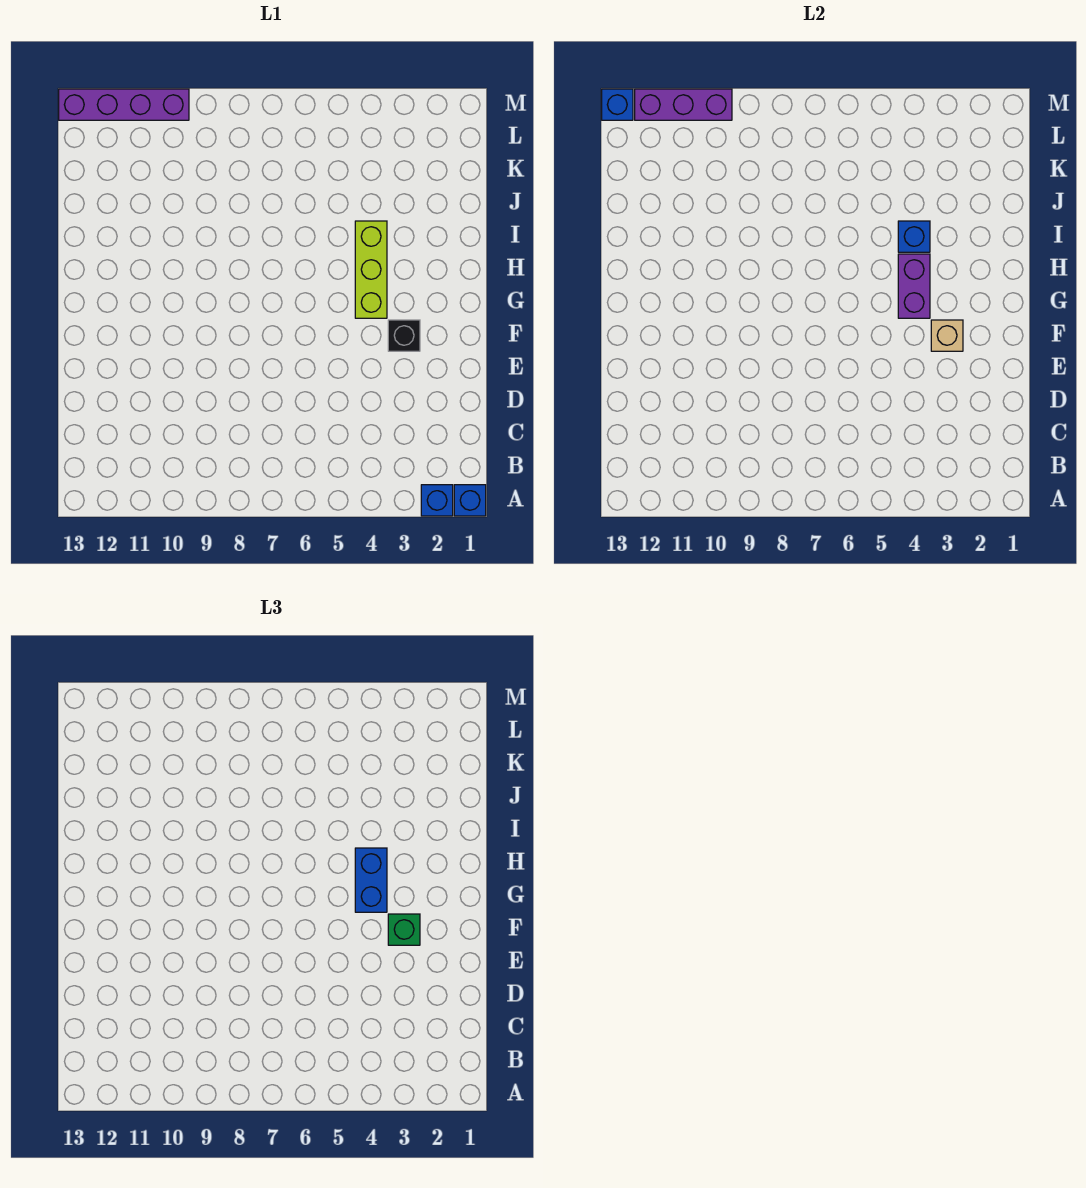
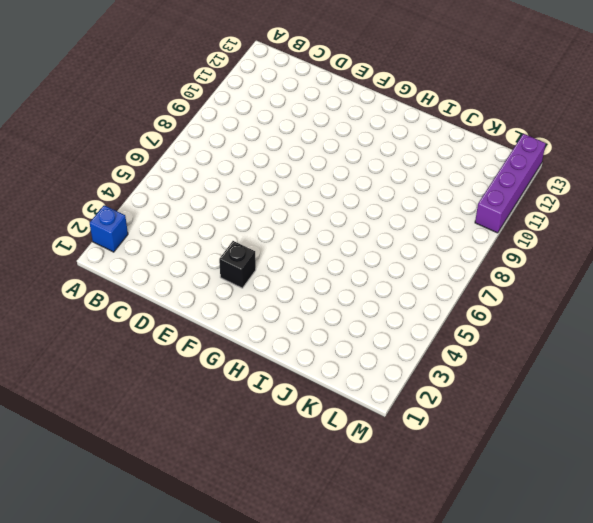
none -> blue 1x1 brick [454,485,486,516]
none -> lime 1x3 brick [355,221,387,318]
none -> tan 1x1 brick [931,320,963,351]

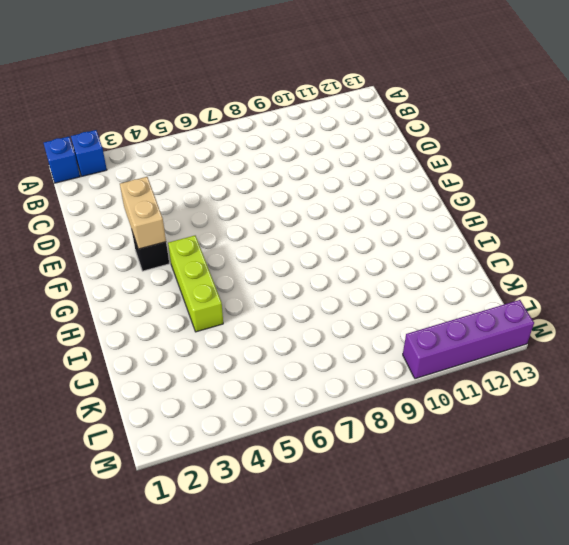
tan 1x2 brick [120,177,166,249] -> tan 1x1 brick [931,320,963,351]
none -> purple 1x2 brick [898,254,930,318]
none -> blue 1x1 brick [898,221,930,252]
none -> purple 1x3 brick [635,89,732,120]

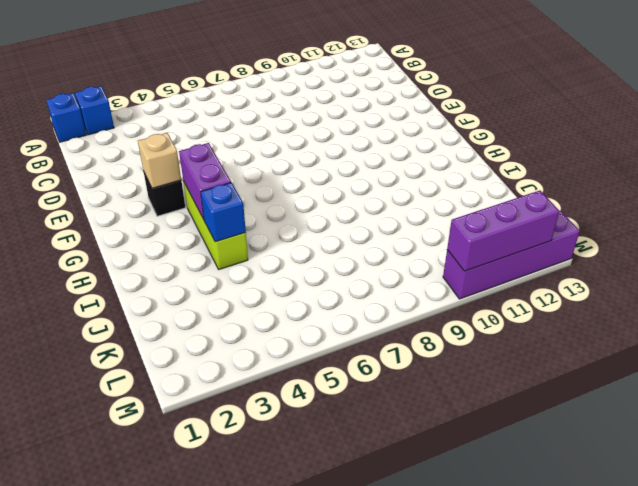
none -> blue 1x1 brick [602,89,633,120]
none -> green 1x1 brick [388,914,420,945]
none -> blue 1x2 brick [355,848,387,912]

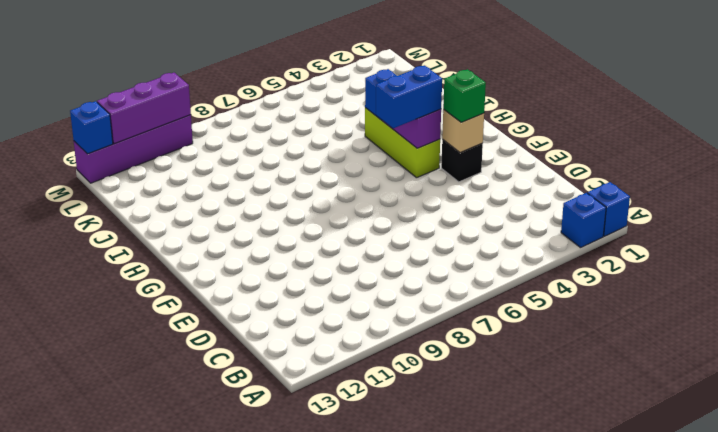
blue 1x2 brick [376,65,442,128] -> blue 1x2 brick turned to [355,848,387,912]

